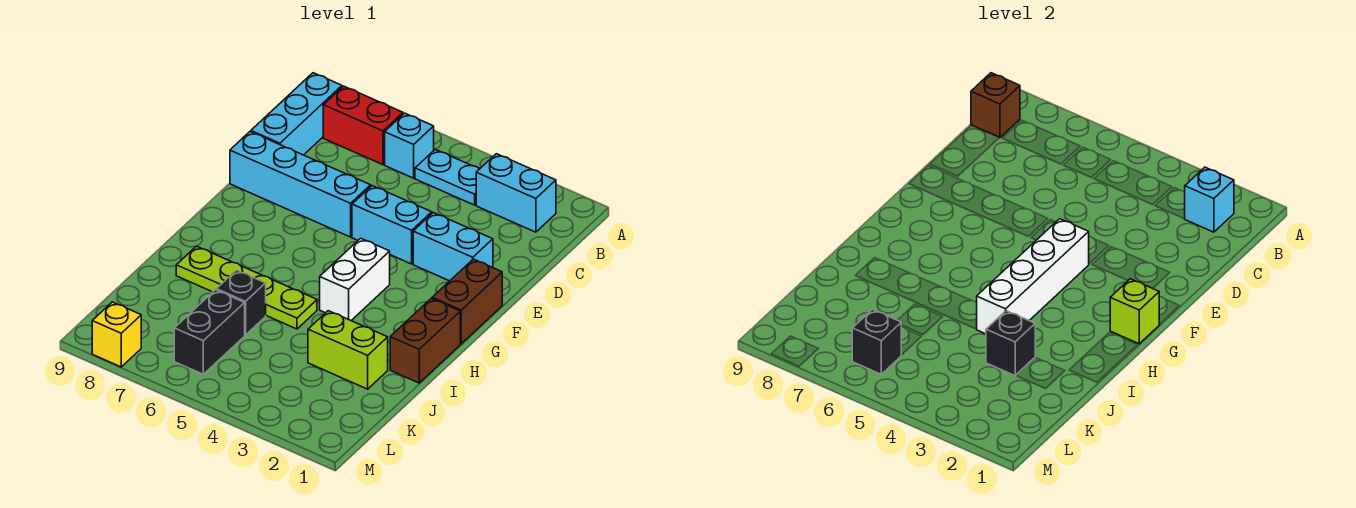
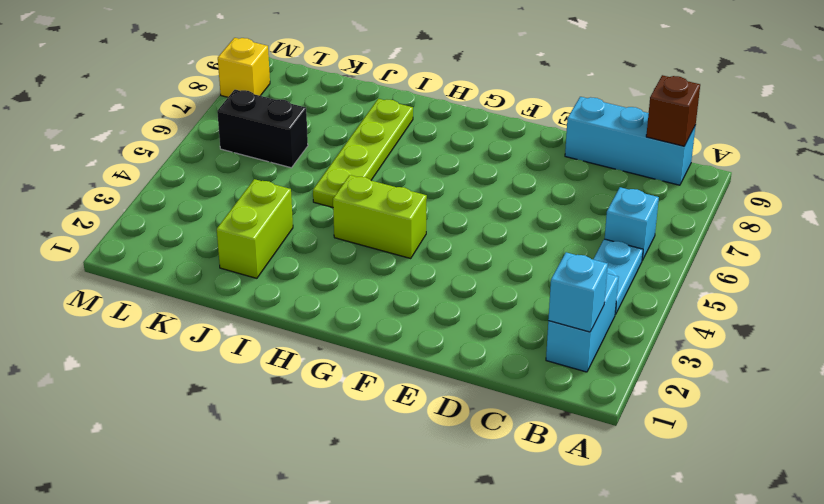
lime 1x2 brick [333,175,427,258] -> white 1x2 brick [320,238,390,320]
none -> red 1x2 brick [323,86,403,165]
none -> cyan 1x2 brick [413,213,493,281]
none -> cyan 1x2 brick [352,186,432,264]

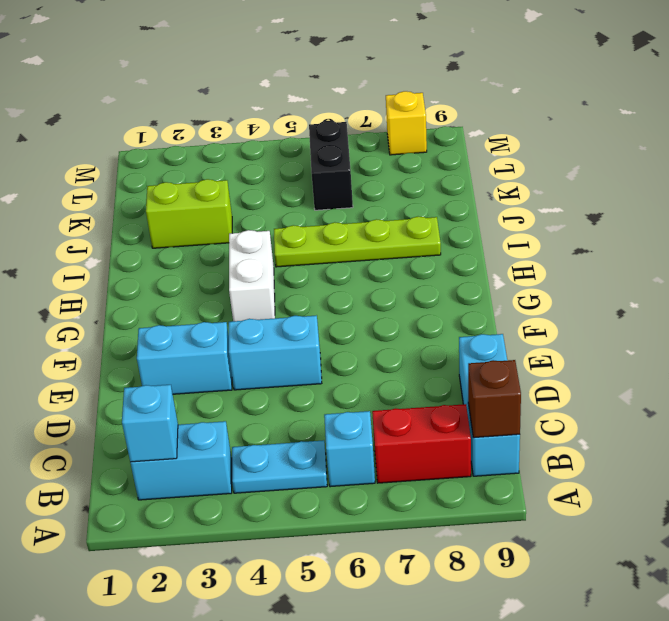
none -> cyan 1x4 brick [230,132,371,237]
none -> brown 1x2 brick [432,259,502,344]
none -> brown 1x2 brick [390,298,460,383]

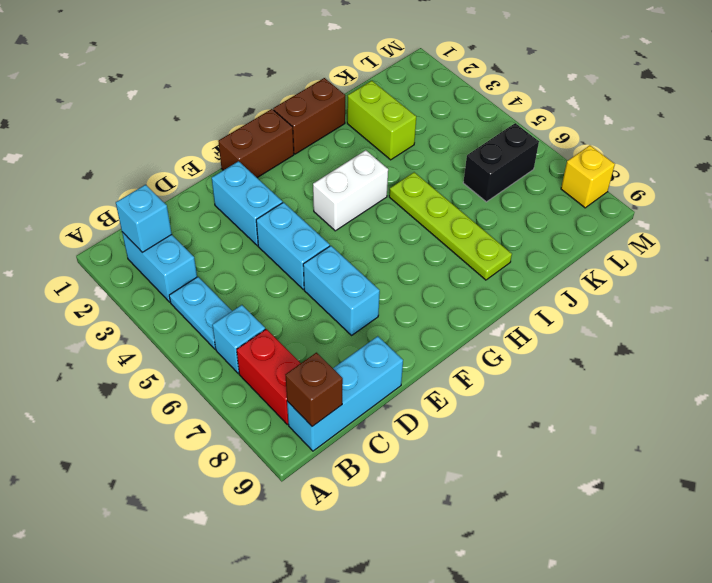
cyan 1x2 brick [303,246,380,335] -> cyan 1x4 brick [230,132,371,237]
none -> black 1x1 brick [216,270,266,335]
none -> white 1x4 brick [977,219,1089,334]
none -> lime 1x1 brick [1110,279,1159,344]

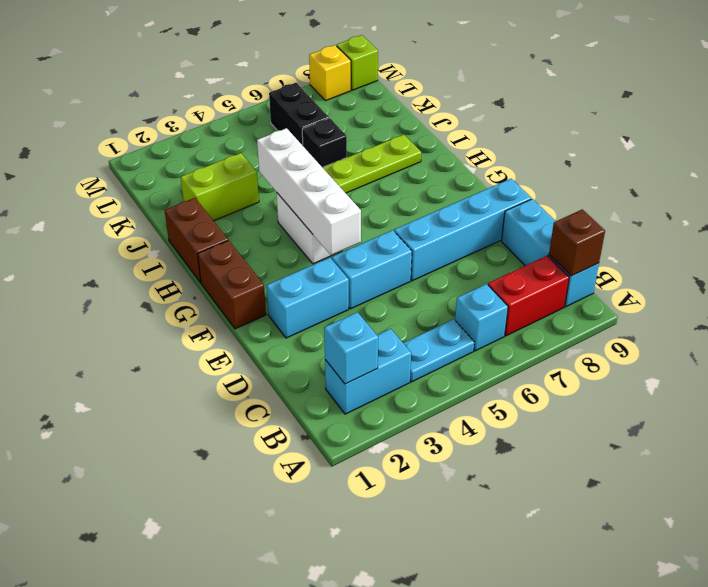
lime 1x1 brick [337,35,378,90] -> lime 1x1 brick moved to [1110,279,1159,344]
none -> black 1x1 brick [986,311,1035,376]
none -> black 1x1 brick [852,309,901,374]

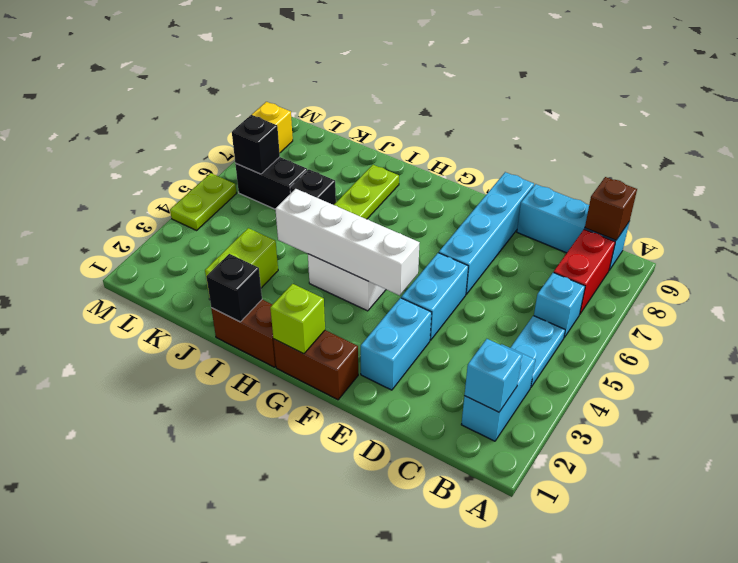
black 1x1 brick [206,254,262,322] -> black 1x1 brick moved to [986,311,1035,376]
lime 1x2 plate [170,173,237,230] -> none

